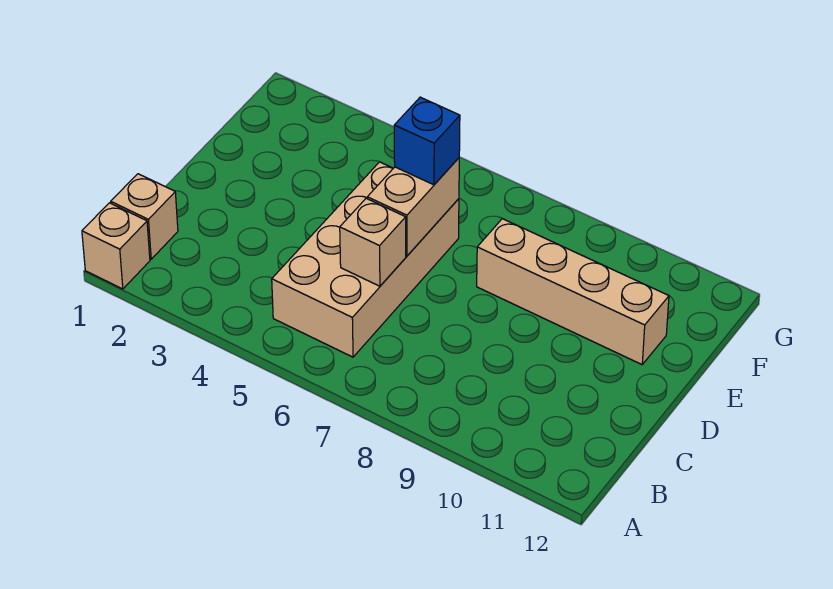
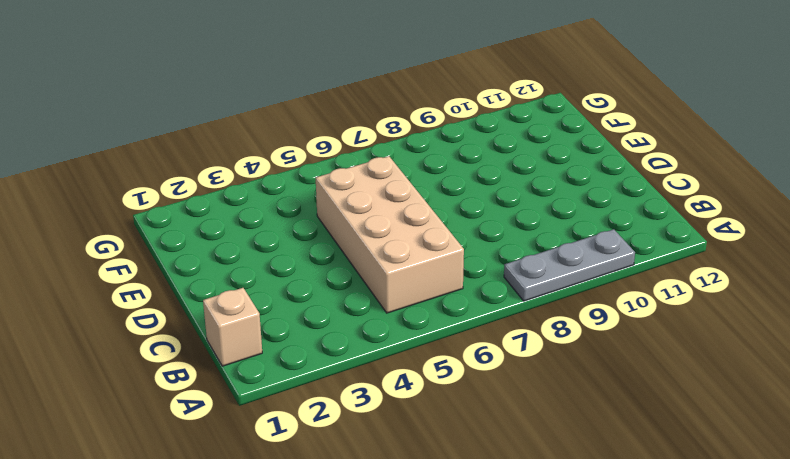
grey 1x3 plate [504,229,635,301] -> none
none -> tan 1x1 brick [82,203,150,289]
none -> tan 1x4 brick [477,219,669,364]

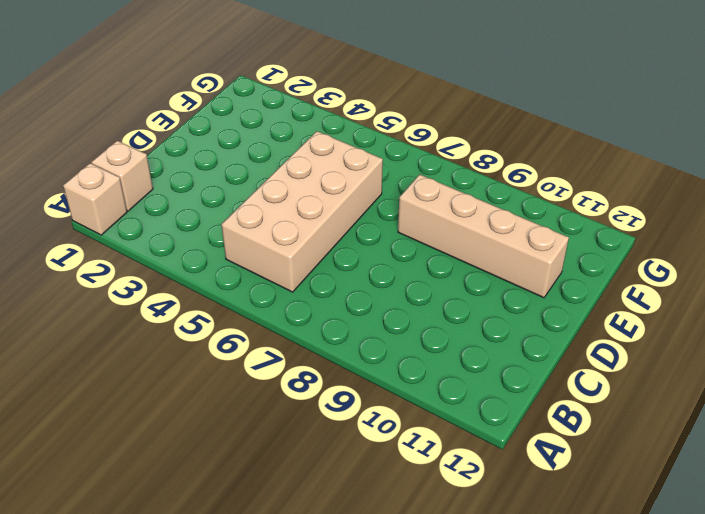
none -> tan 1x1 brick [340,198,406,286]
none -> tan 1x2 brick [367,158,459,256]

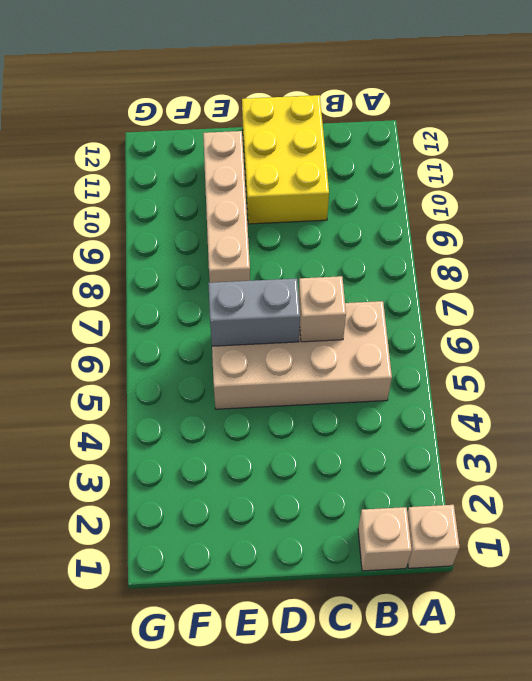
yellow 2x3 brick [242,95,329,224] -> none
grey 1x2 brick [208,278,300,346] -> tan 1x2 brick [367,158,459,256]
none -> blue 1x1 brick [394,97,460,185]

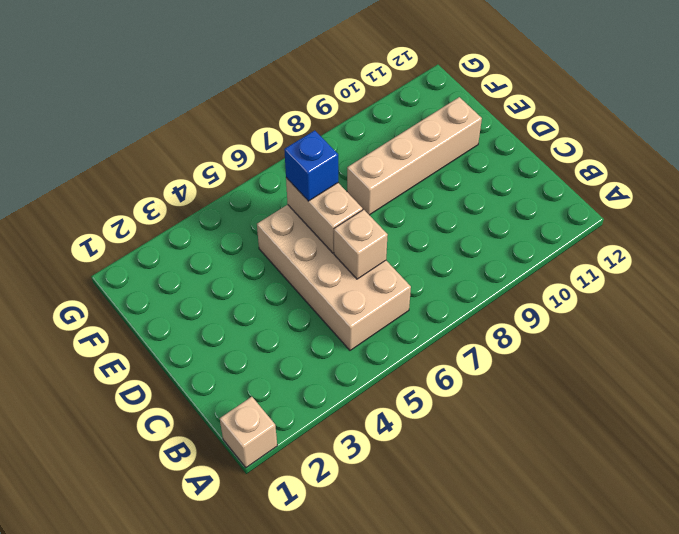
none -> tan 1x1 brick [111,174,178,259]

